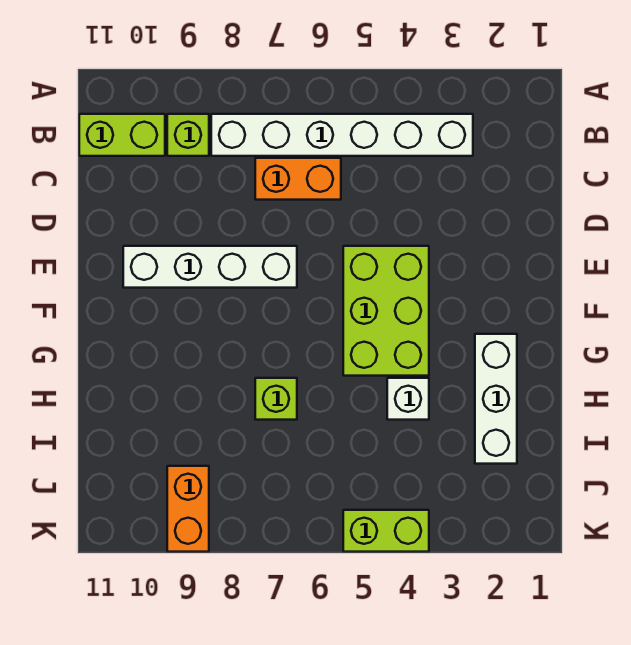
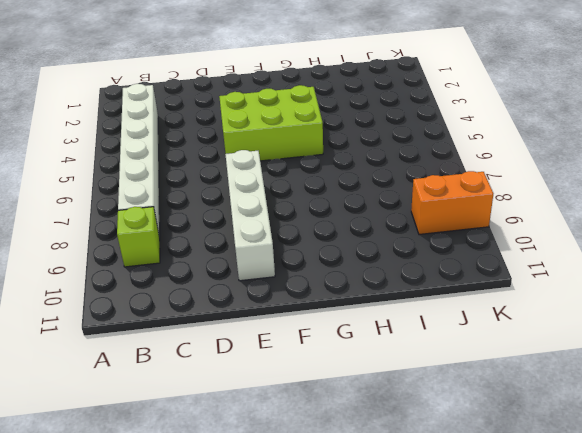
none -> lime 1x2 brick [79,114,165,156]
none -> orange 1x2 brick [255,158,341,200]

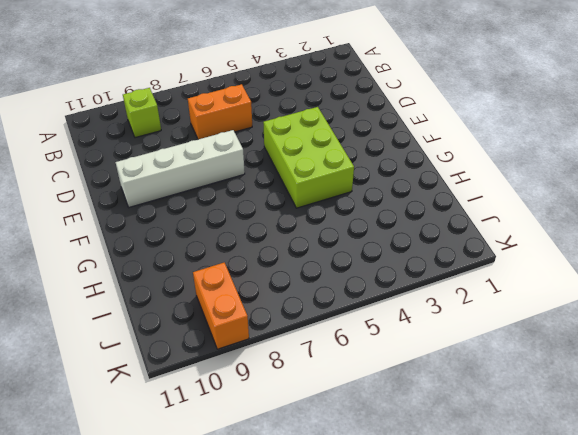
none -> white 1x6 brick [211,114,473,156]
none -> lime 1x2 brick [79,114,165,156]

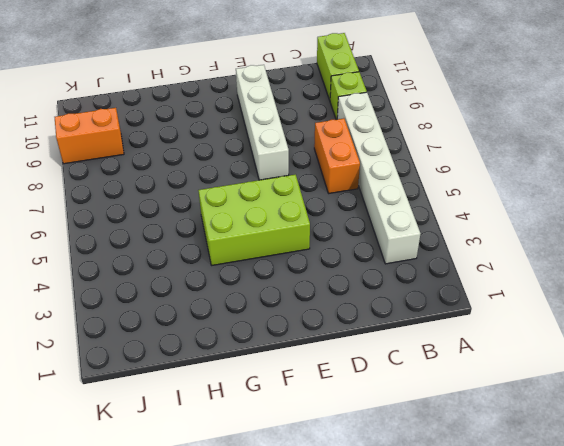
none -> white 1x3 brick [475,334,517,464]
none -> white 1x1 brick [387,378,429,420]

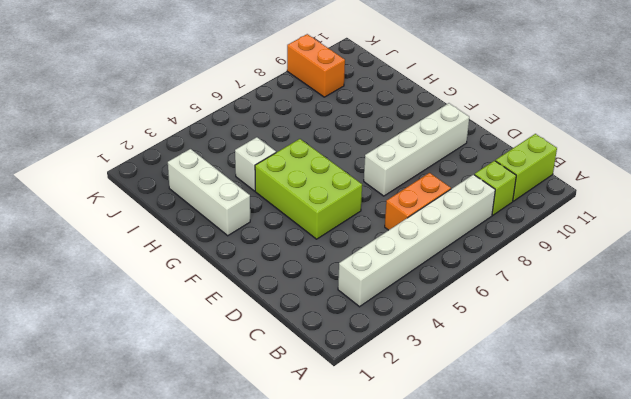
none -> lime 1x1 brick [255,378,297,420]
none -> lime 1x2 brick [343,510,429,552]

